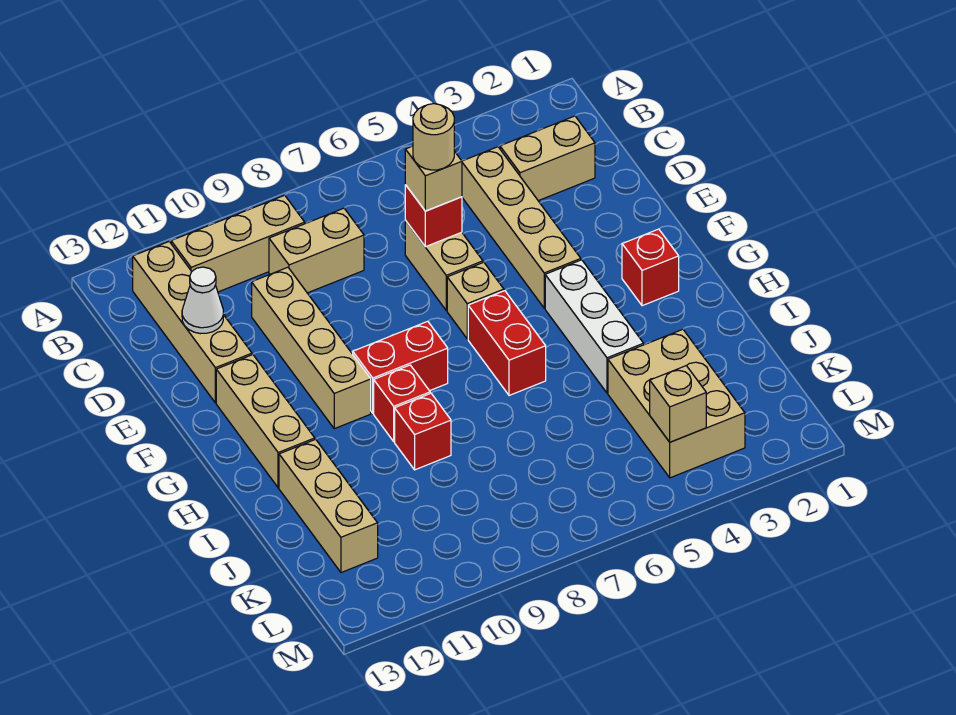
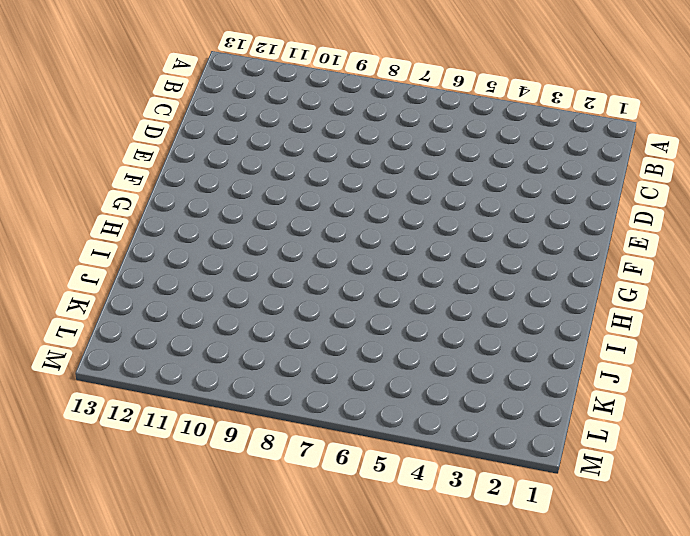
none -> tan 1x3 brick [171,195,305,292]
none -> tan 1x4 brick [133,242,252,403]
none -> tan 1x2 brick [500,116,595,201]

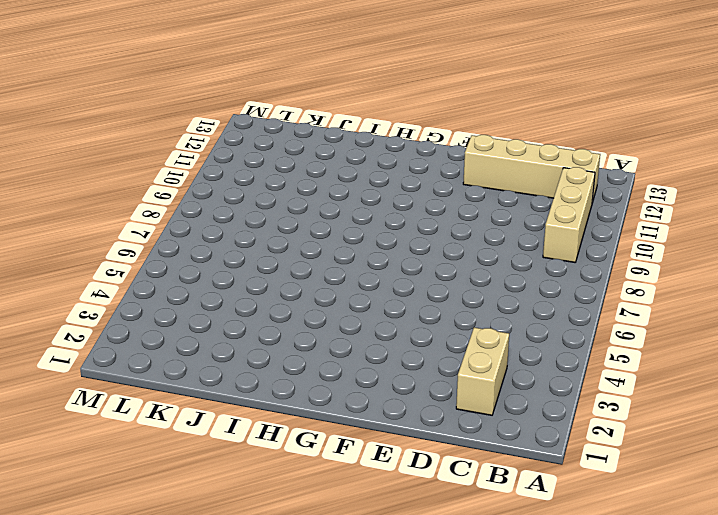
none -> tan 1x4 brick [462,147,581,308]
none -> tan 1x2 brick [269,208,364,293]
none -> tan 1x2 brick [405,221,483,311]

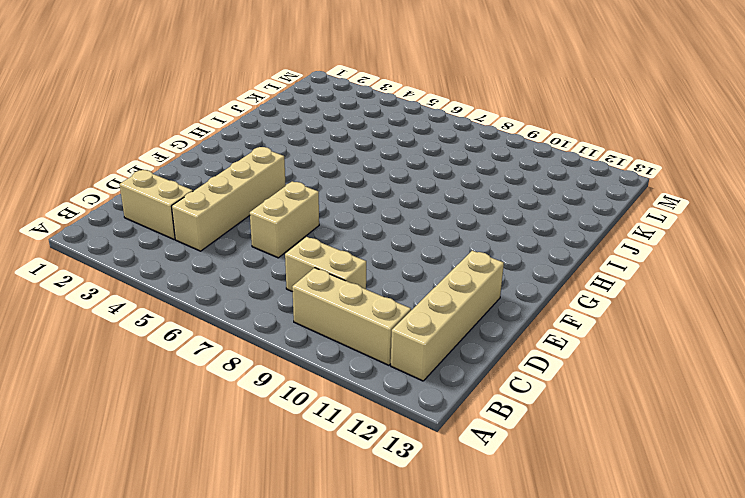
none -> tan 1x4 brick [252,267,371,429]
none -> tan 1x1 brick [447,262,504,339]
none -> tan 1x3 brick [216,355,315,488]

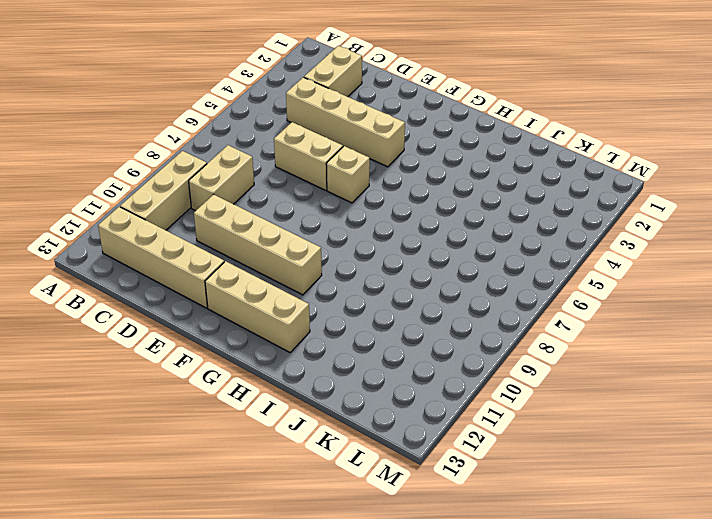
none -> red 1x1 brick [622,229,679,306]
none -> white 1x3 brick [545,260,644,393]
none -> red 1x2 brick [468,291,546,395]

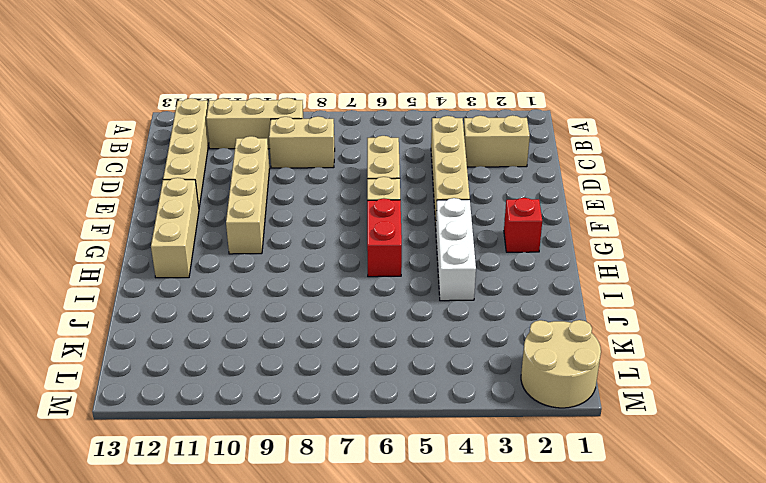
tan 2x2 round brick [521,320,601,408] -> none
none -> red 1x2 brick [353,321,448,413]
none -> red 1x1 brick [374,365,430,441]
none -> red 1x1 brick [395,393,451,470]

